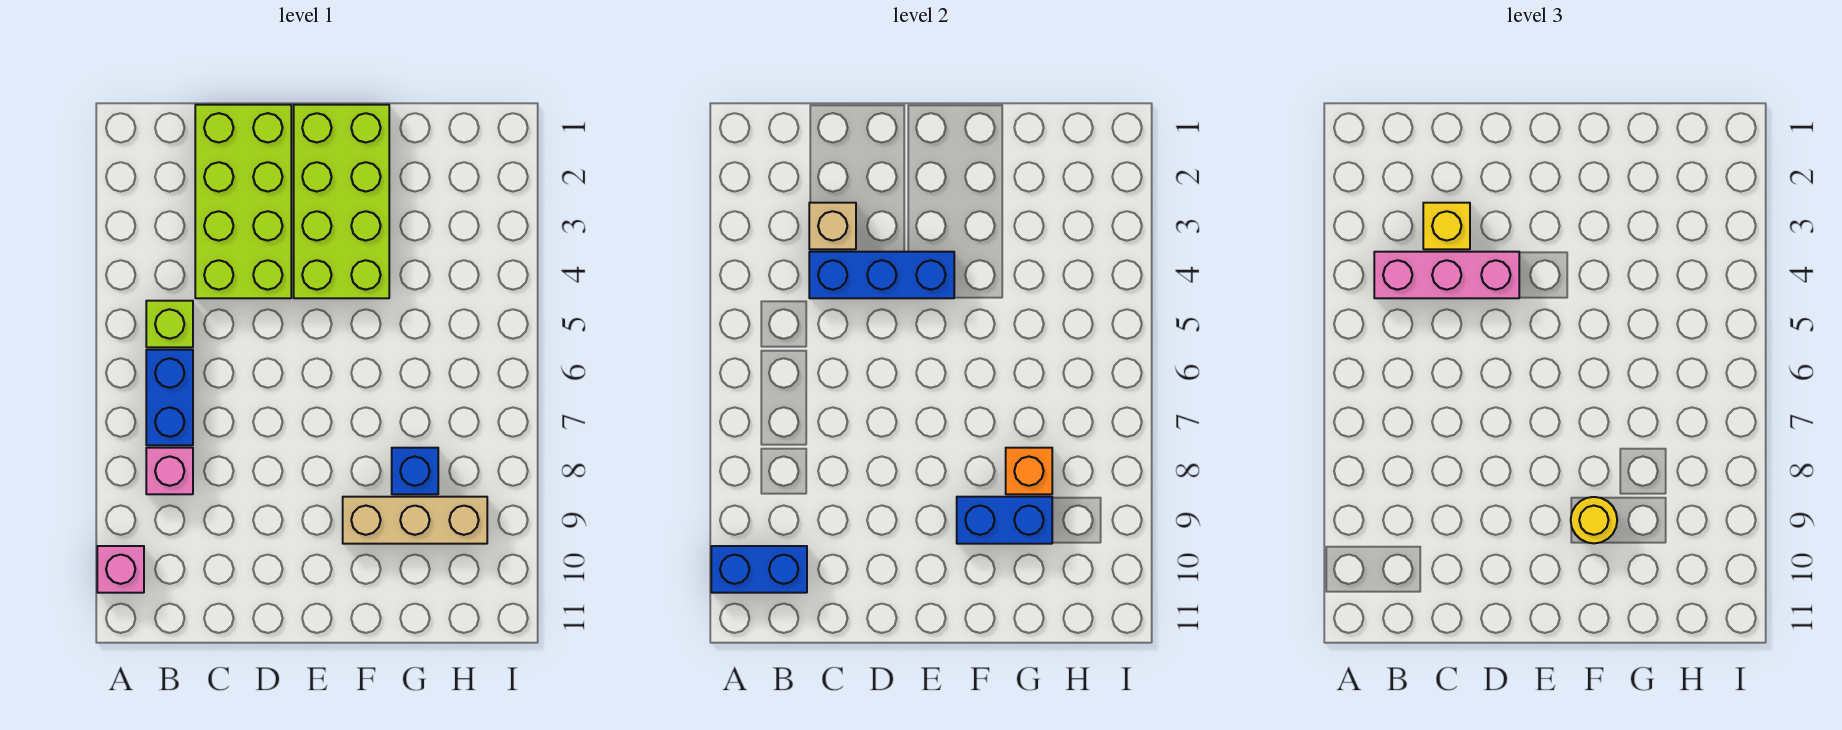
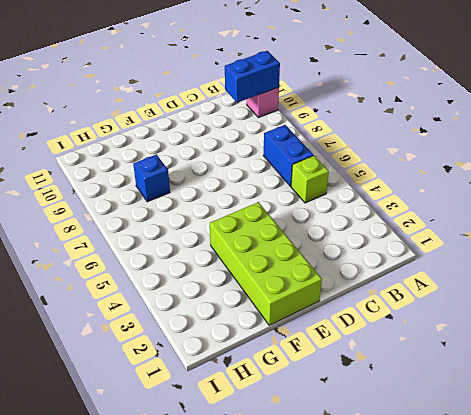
none -> pink 1x1 brick [146,448,193,494]
none -> lime 2x4 brick [195,105,291,298]
none -> tan 1x3 brick [343,497,487,544]

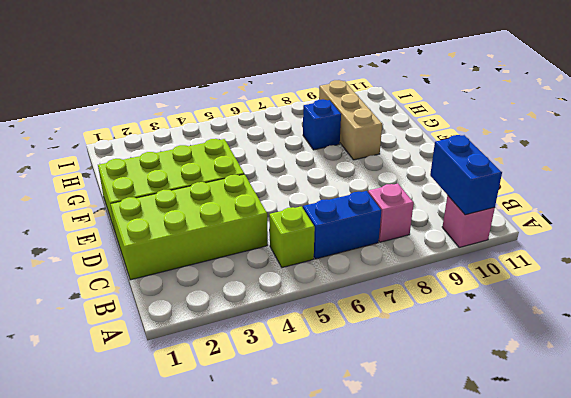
none -> tan 1x1 brick [809,203,856,249]
none -> blue 1x3 brick [809,252,954,298]
none -> blue 1x2 brick [957,497,1052,544]

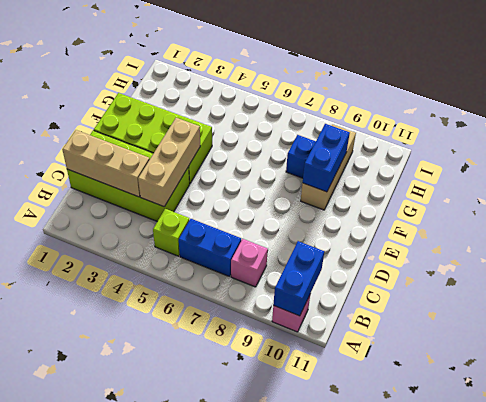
tan 1x3 brick [62,130,150,197] -> tan 1x1 brick [809,203,856,249]
tan 1x3 brick [138,118,200,207] -> blue 1x3 brick [809,252,954,298]
none -> orange 1x1 brick [1006,448,1052,494]
none -> pink 1x3 brick [1374,252,1519,298]
none -> yellow 1x1 brick [1423,203,1470,249]

